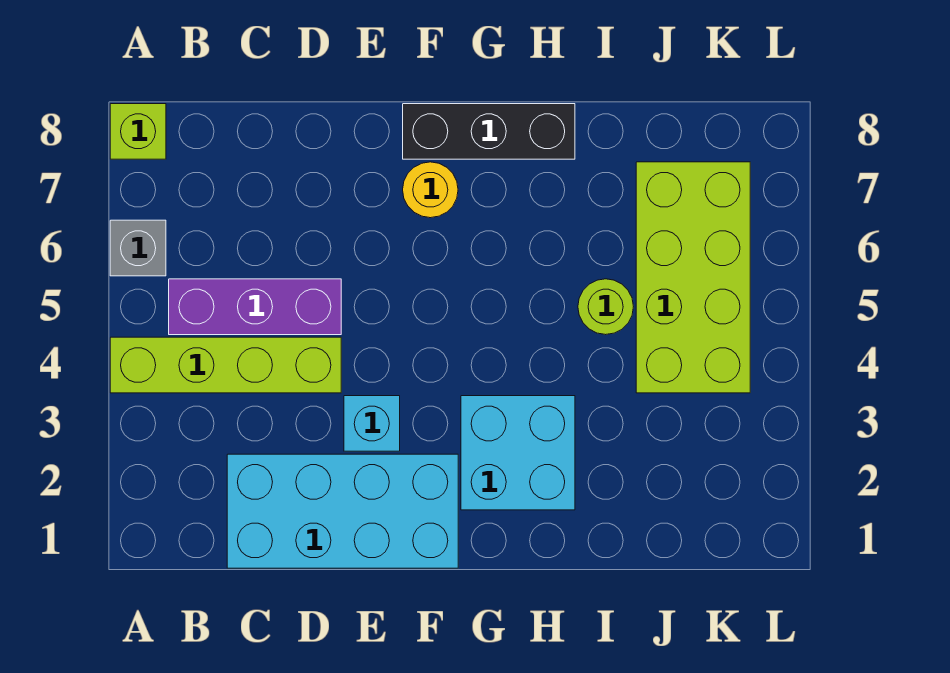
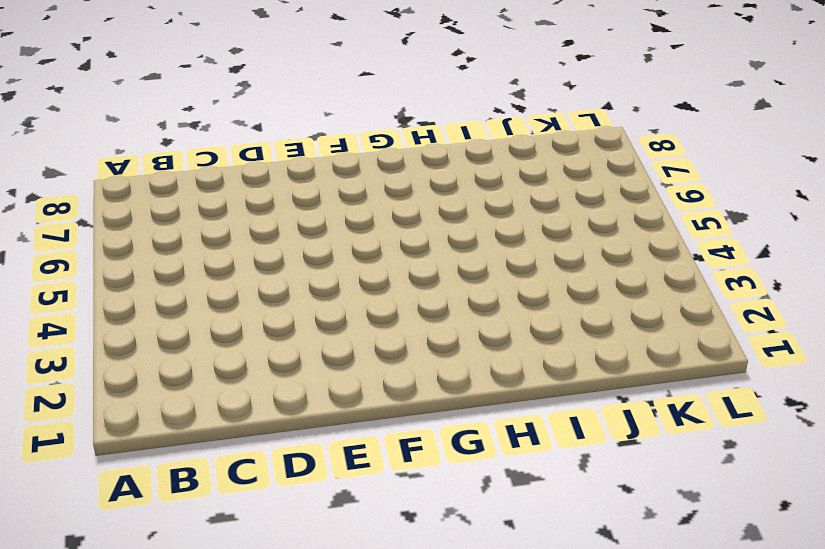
none -> lime 1x4 brick [110,337,341,393]
none -> grey 1x1 brick [110,220,166,276]

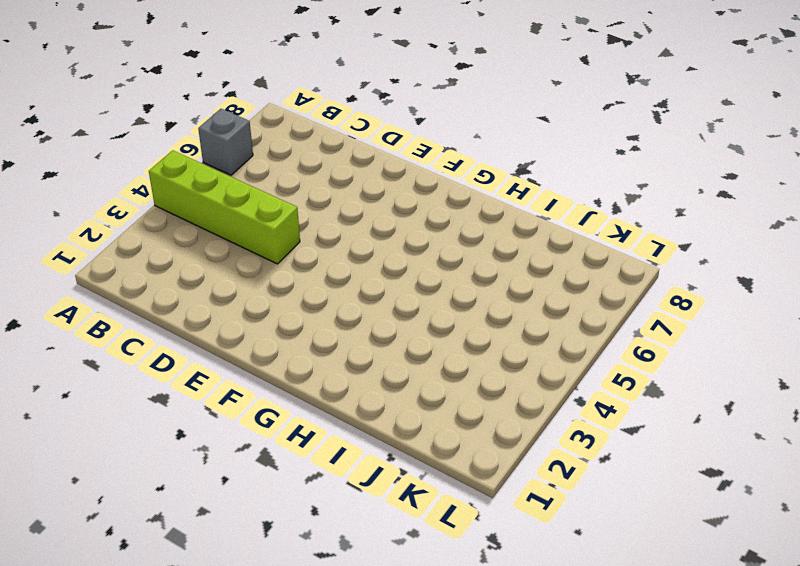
none -> lime 1x1 brick [110,104,166,159]
none -> purple 1x3 brick [169,279,341,335]

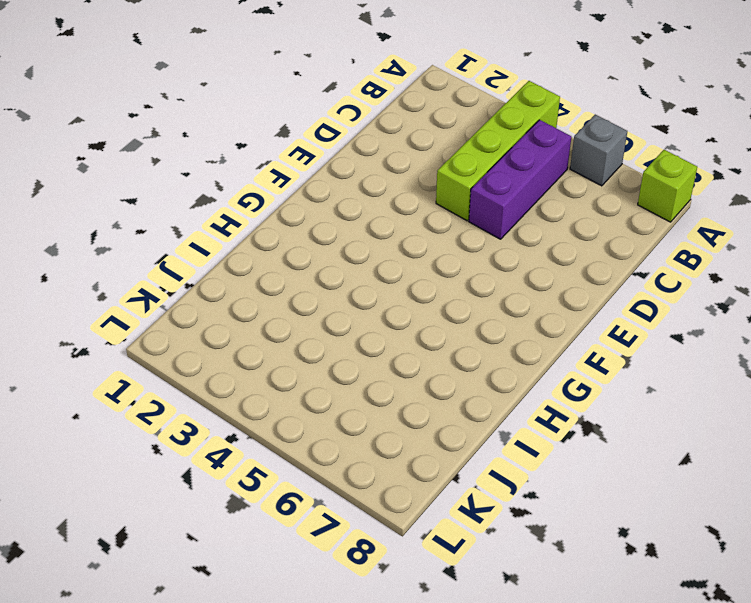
none -> cyan 2x4 brick [227,454,458,568]
none -> cyan 1x1 brick [344,396,400,451]

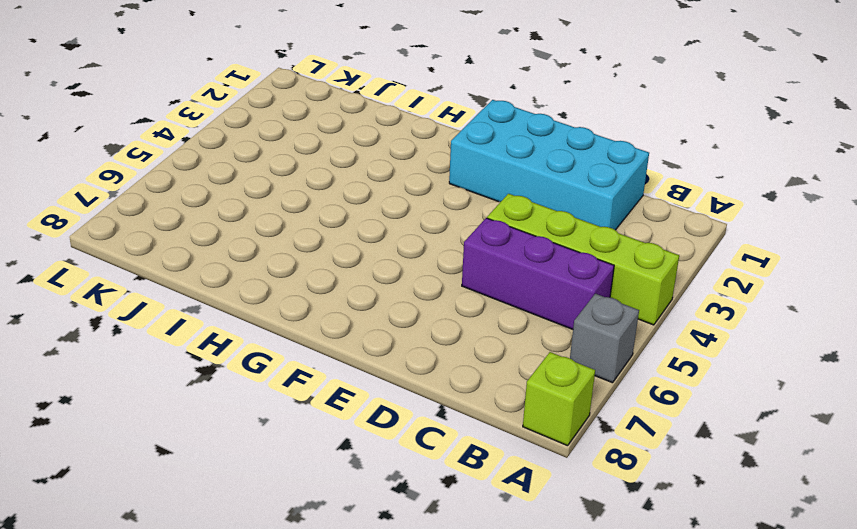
none -> cyan 1x1 brick [344,396,400,451]
none -> yellow 1x1 round brick [403,162,458,218]

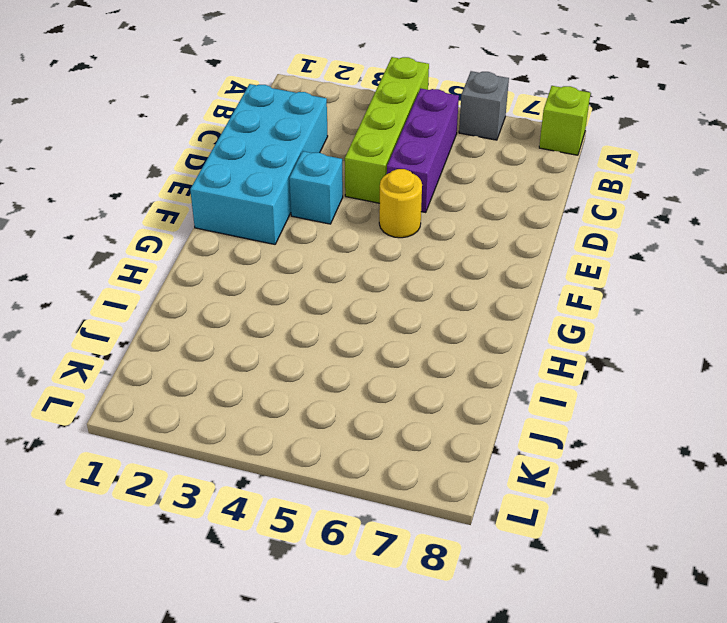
yellow 1x1 round brick [379,169,422,238] -> yellow 1x1 round brick moved to [403,162,458,218]
none -> black 1x3 brick [403,104,575,159]
none -> cyan 2x2 brick [461,396,575,510]

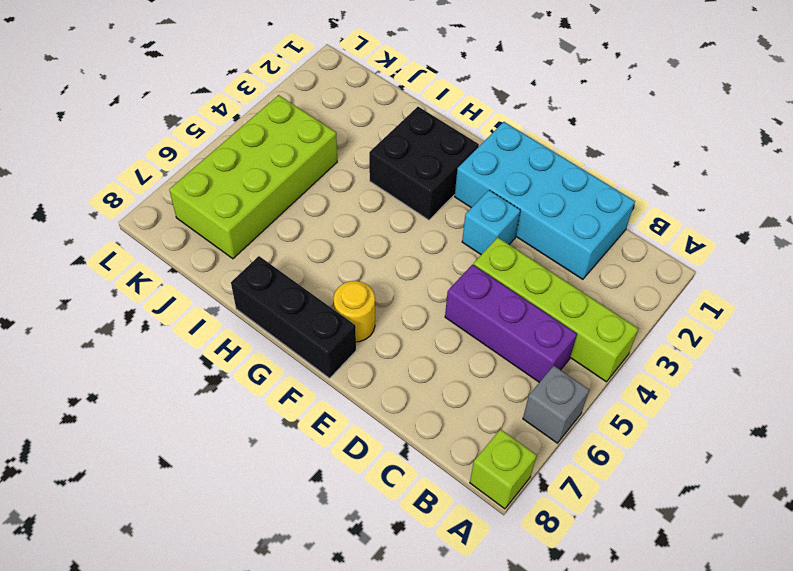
black 2x2 brick [369,107,479,220] -> cyan 2x2 brick [461,396,575,510]
none -> lime 1x1 round brick [578,279,633,335]

